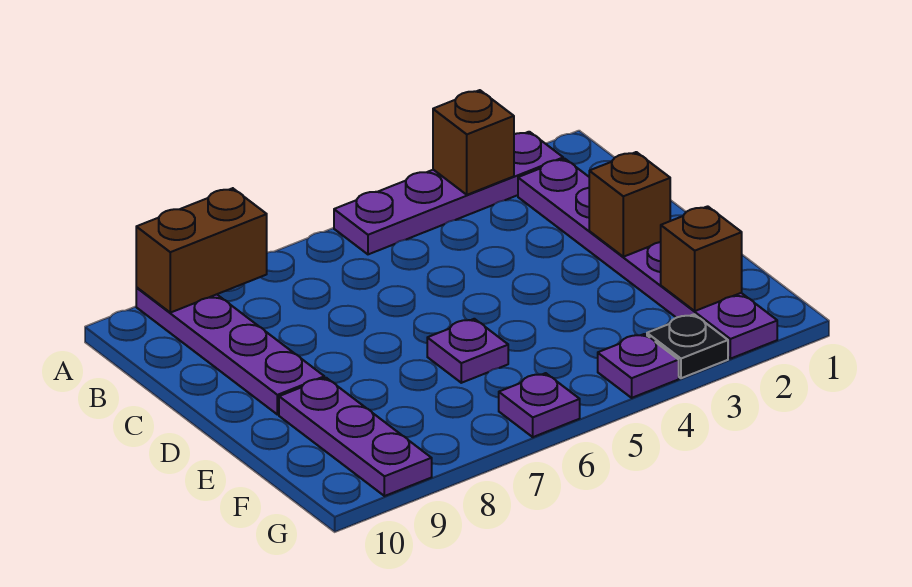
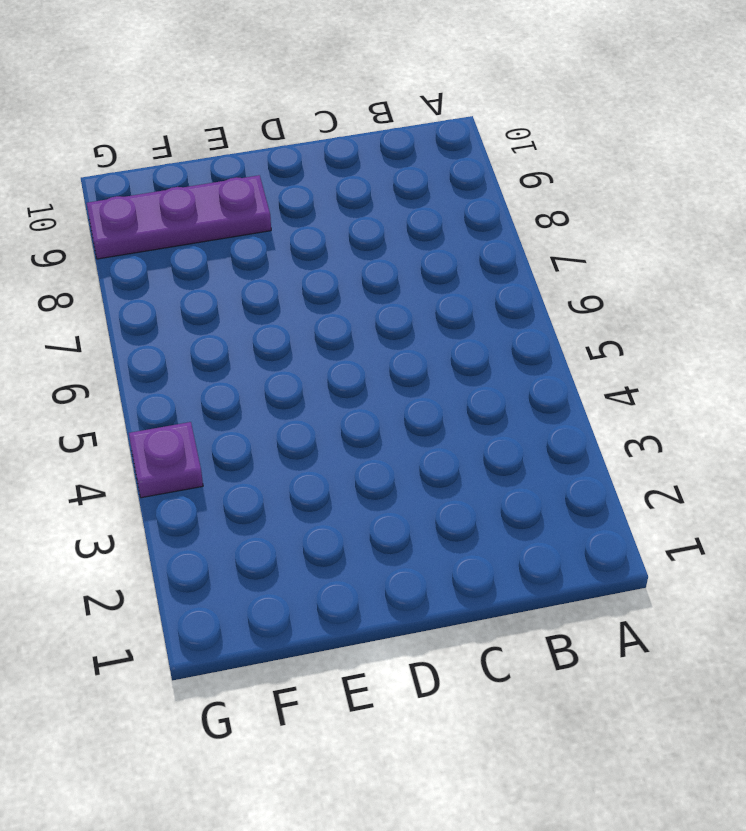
none -> purple 1x4 plate [334,132,563,254]
none -> purple 1x4 plate [136,288,324,415]
none -> purple 1x6 plate [518,159,777,359]

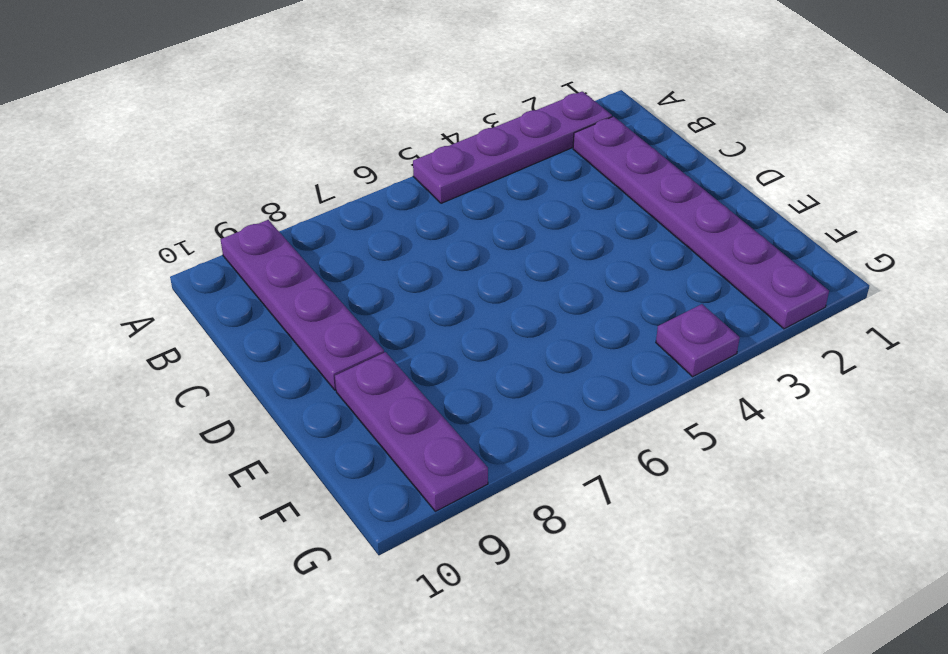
none -> purple 1x1 plate [427,319,508,383]
none -> black 1x1 plate [647,314,728,378]
none -> purple 1x1 plate [499,373,580,437]

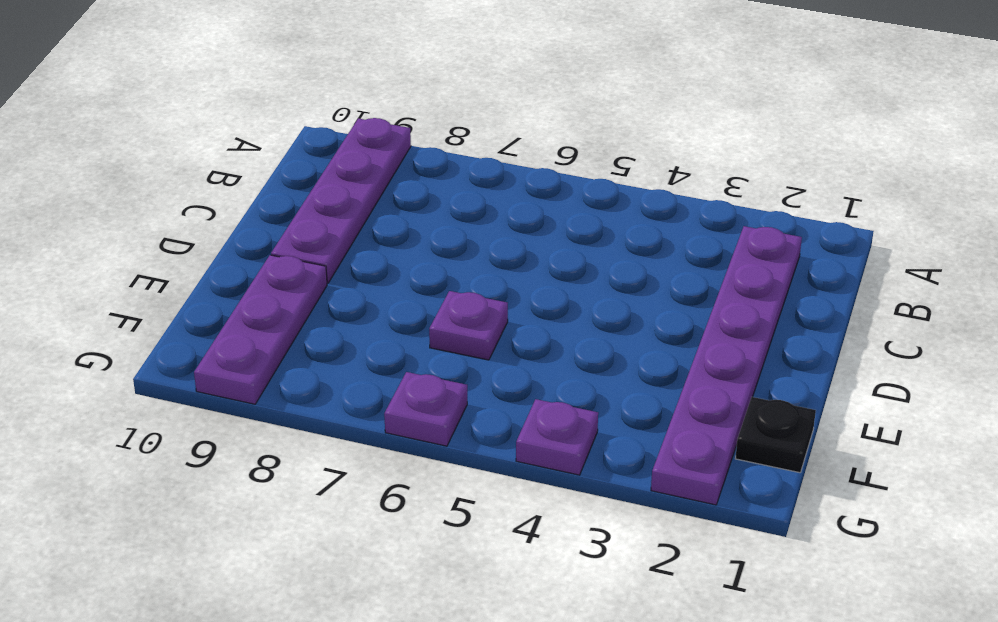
black 1x1 plate [735,397,816,473] -> black 1x1 plate moved to [647,314,728,378]
none -> purple 1x4 plate [334,132,563,254]
none -> brown 1x1 brick [433,90,514,195]
none -> brown 1x2 brick [136,188,267,313]

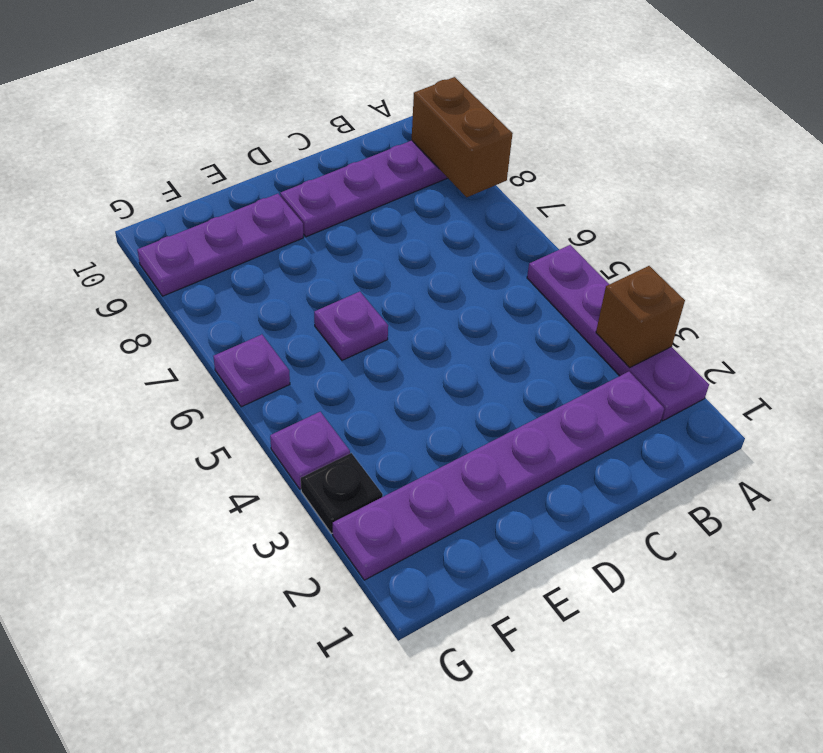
none -> brown 1x1 brick [589,152,670,257]
none -> brown 1x1 brick [661,206,742,311]

